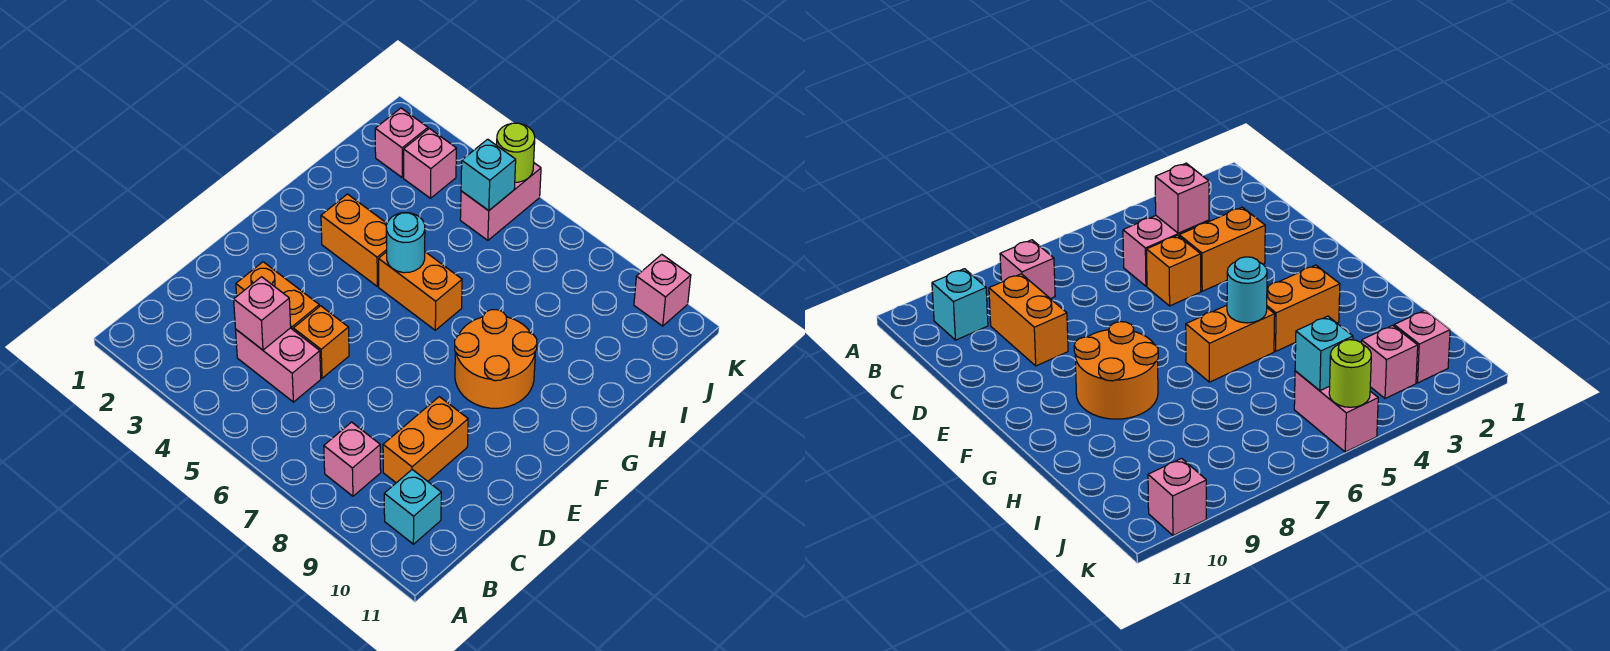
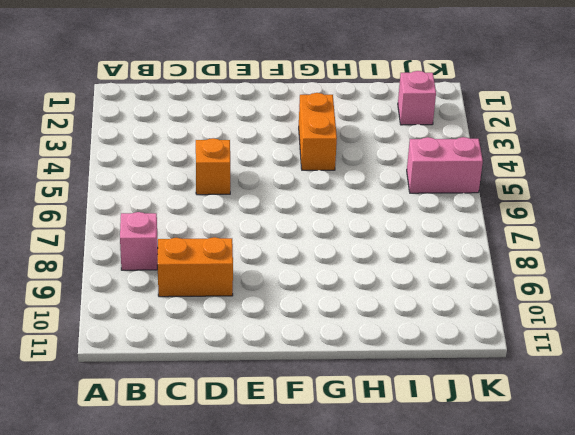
none -> cyan 1x1 brick [384,470,441,544]
none -> pink 1x2 brick [236,328,321,402]
none -> orange 1x2 brick [236,262,319,330]

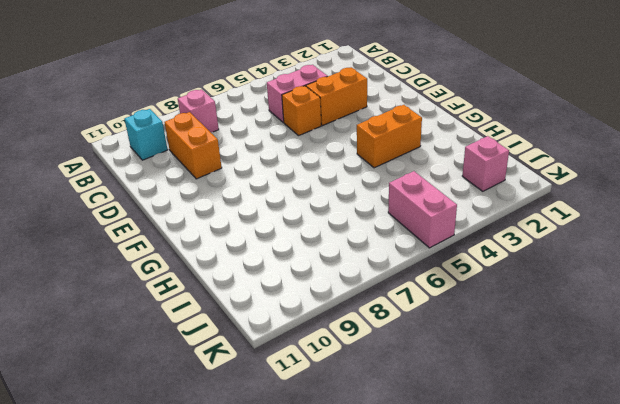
none -> orange 2x2 round brick [455,310,537,408]
none -> orange 1x2 brick [379,252,462,330]
none -> pink 1x1 brick [404,128,456,198]

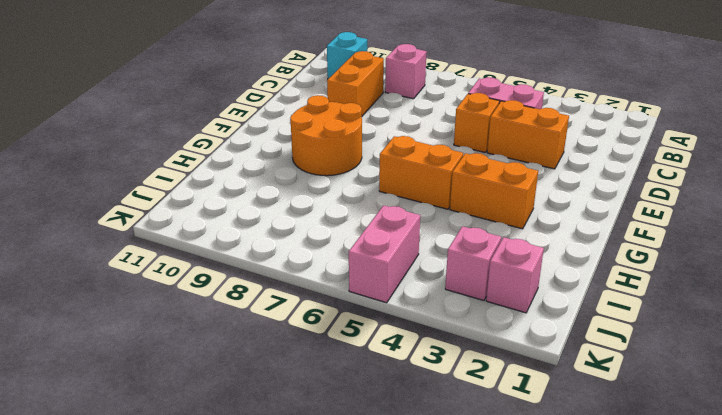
none -> pink 1x1 brick [634,254,691,326]
none -> pink 1x1 brick [234,277,291,350]
none -> cyan 1x1 round brick [386,213,425,273]

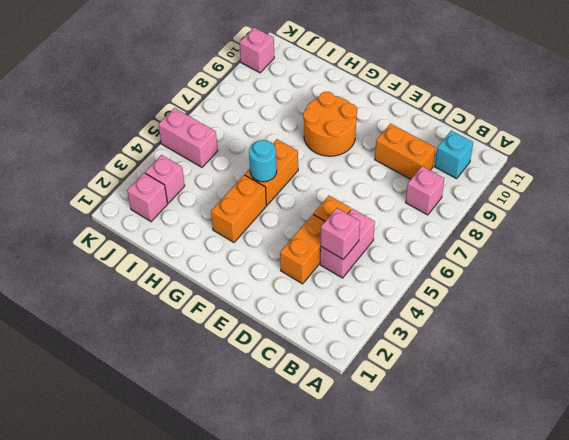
none -> cyan 1x1 brick [461,139,516,211]
none -> lime 1x1 round brick [497,123,535,182]

